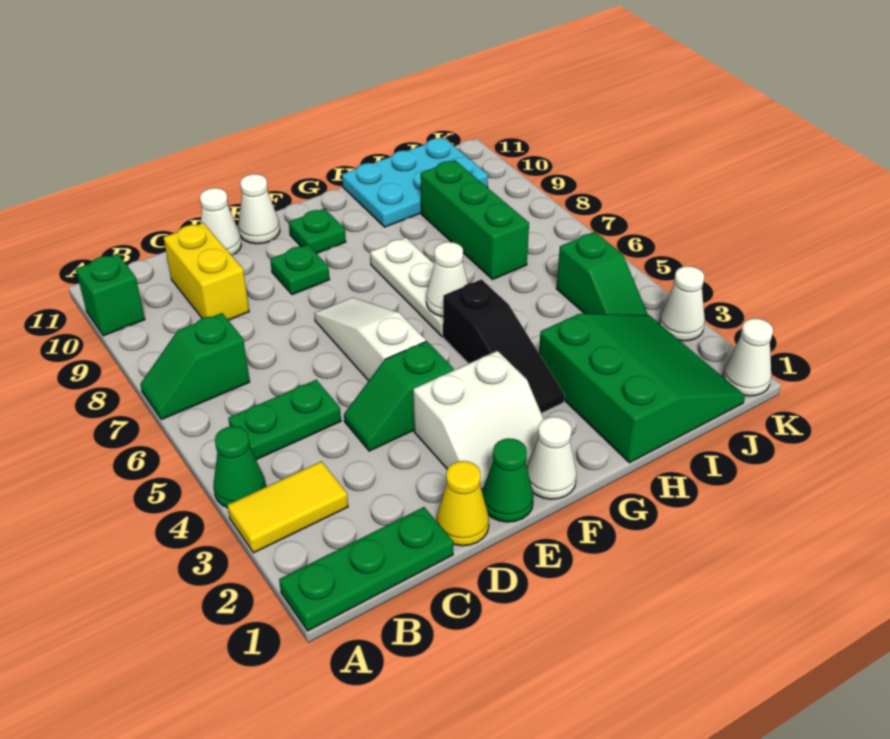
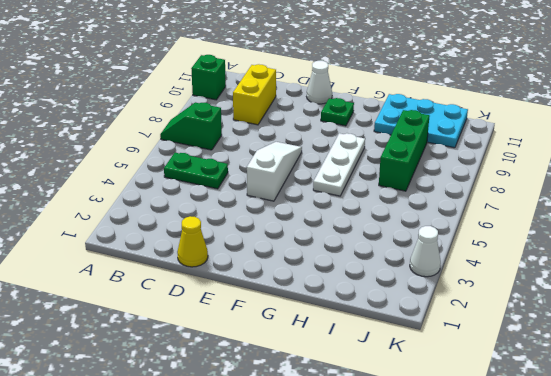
none -> green 1x3 plate [279,507,453,631]
none -> yellow 1x2 tile [227,461,348,553]
none -> green 1x1 cone [214,426,266,508]

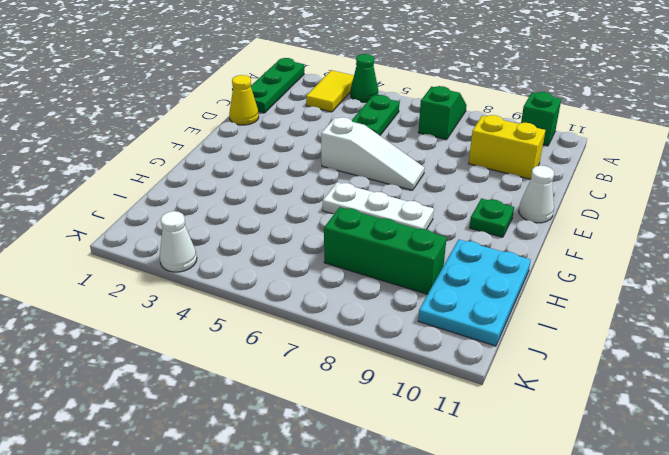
none -> green 1x2 slope [344,341,454,451]
none -> white 1x1 cone [200,188,241,255]
none -> green 1x1 cone [482,438,534,522]

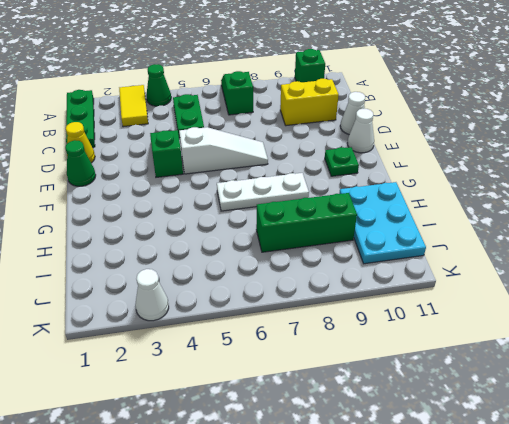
none -> white 2x2 slope [413,351,544,490]
none -> green 1x1 plate [270,245,330,295]
none -> white 1x1 cone [527,417,577,499]

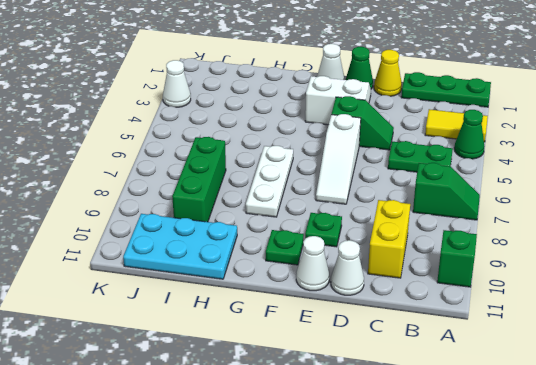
none -> black 1x3 slope [443,279,564,413]
none -> green 3x3 slope [539,314,745,463]
none -> green 1x2 slope [556,232,648,315]

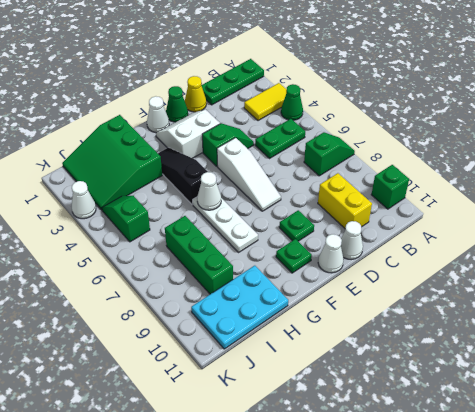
none -> white 1x1 cone [723,318,773,396]

